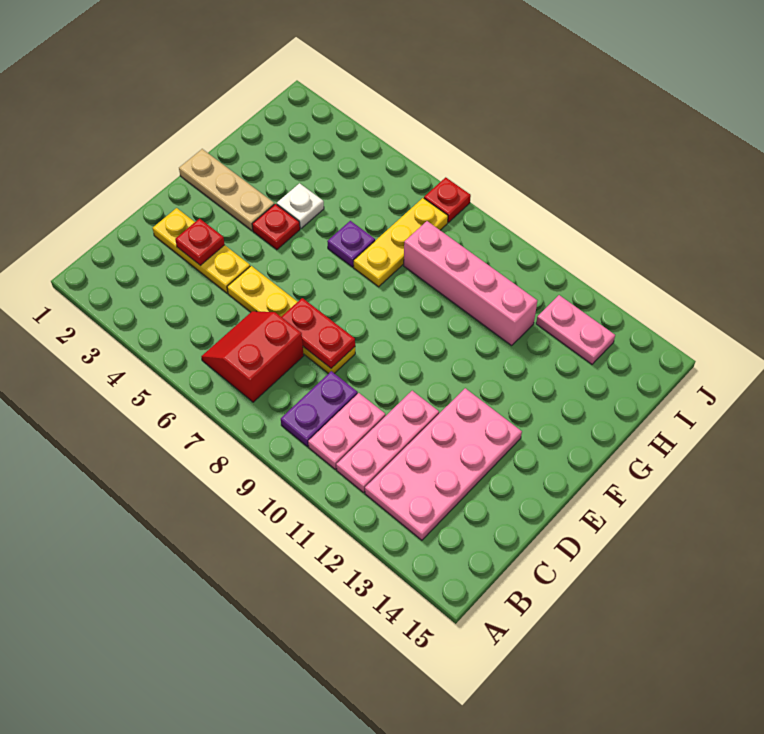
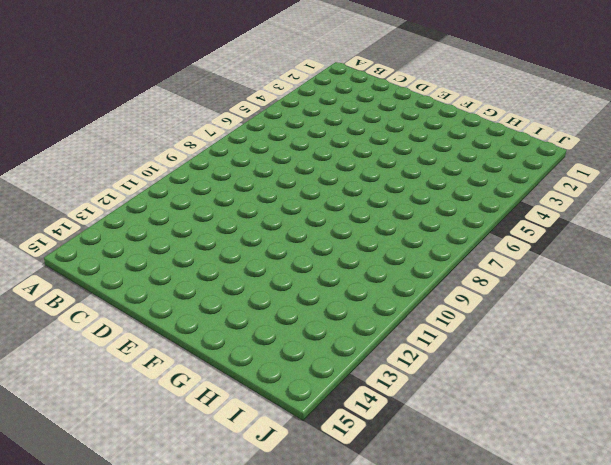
none -> red 2x2 slope [201,311,304,402]
none -> purple 1x2 plate [281,371,358,447]
none -> pink 1x2 plate [308,393,385,469]

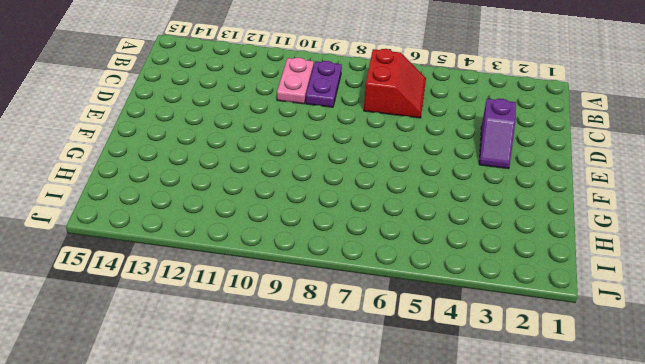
purple 1x2 slope [479,99,516,169] -> yellow 1x3 plate [153,208,250,293]
none -> pink 1x3 plate [336,391,439,493]
none -> pink 2x4 plate [365,388,522,540]
none -> yellow 1x4 plate [227,266,355,374]

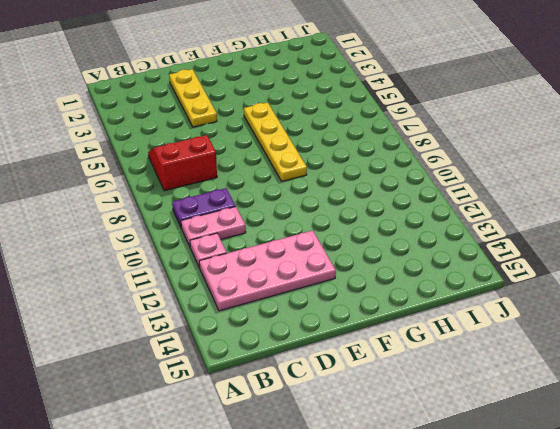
pink 1x1 plate [190,233,227,268] -> pink 1x3 plate [336,391,439,493]
yellow 1x4 plate [244,102,307,181] -> yellow 1x4 plate moved to [227,266,355,374]
none -> tan 1x3 plate [179,149,274,230]
none -> red 1x1 plate [252,204,300,250]
none -> white 1x1 plate [277,183,324,228]

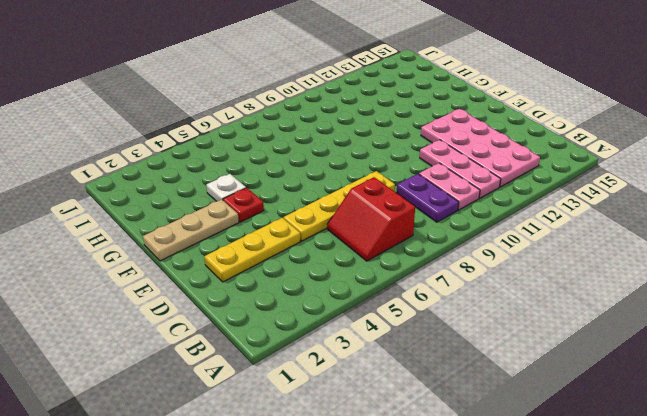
none -> purple 1x1 plate [327,221,375,267]
none -> yellow 1x3 plate [354,198,448,287]
none -> pink 1x4 brick [404,221,537,346]

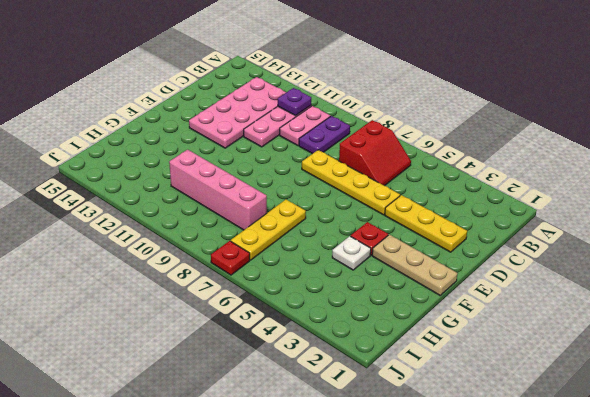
purple 1x1 plate [278,88,311,116] -> purple 1x1 plate moved to [327,221,375,267]
none -> pink 1x2 plate [536,295,615,364]
none -> red 1x1 plate [175,219,225,266]
none -> red 1x2 plate [281,298,355,368]

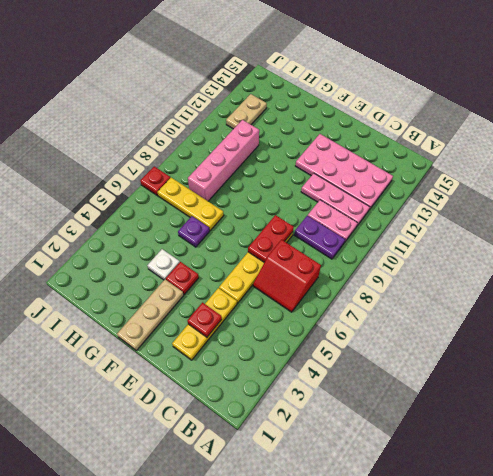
tan 1x2 plate [226,94,267,129] -> pink 1x2 plate [536,295,615,364]

